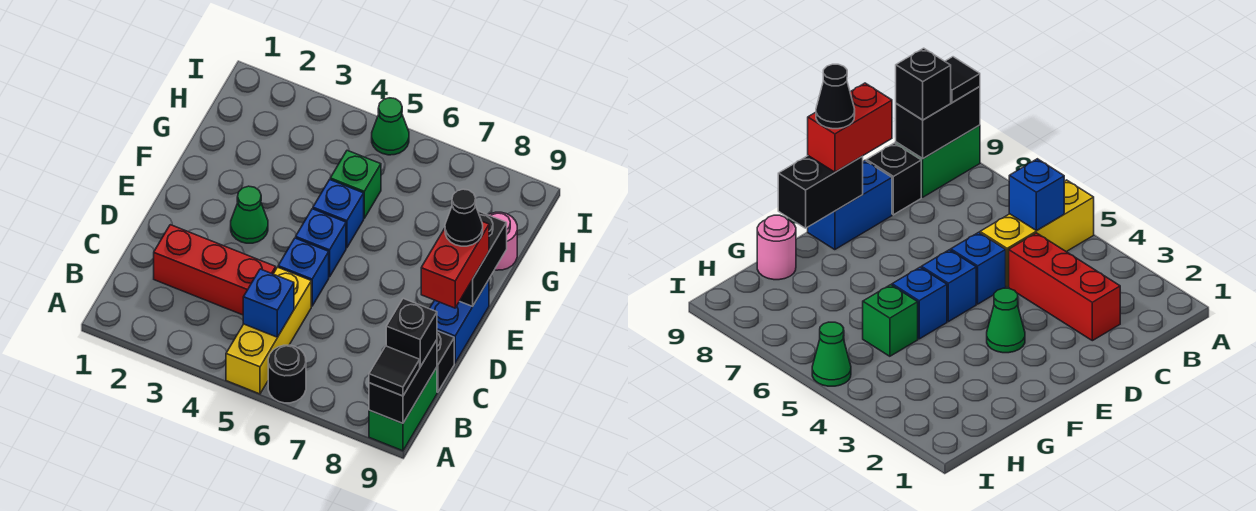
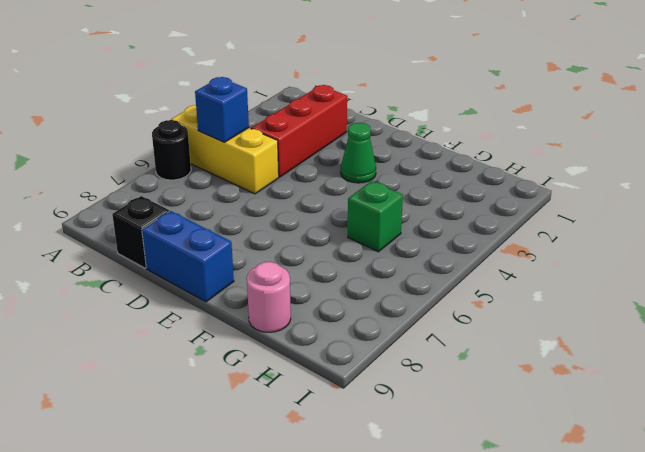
none -> green 1x2 brick [369,367,437,451]
none -> blue 1x1 brick [278,238,329,306]
none -> blue 1x1 brick [296,209,346,277]

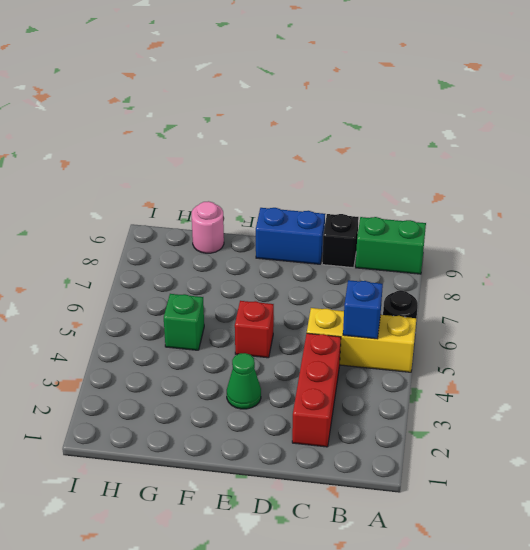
red 1x1 brick [235,301,274,358] -> blue 1x1 brick [296,209,346,277]
none -> blue 1x1 brick [278,238,329,306]
none -> blue 1x1 brick [313,180,364,248]
none -> green 1x1 cone [372,98,409,155]

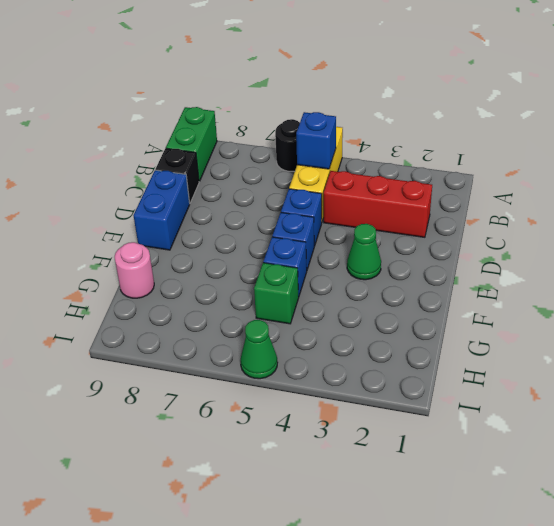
none -> black 1x2 brick [369,340,437,423]
none -> black 1x2 brick [460,211,507,307]
none -> black 1x1 tile [369,346,420,396]

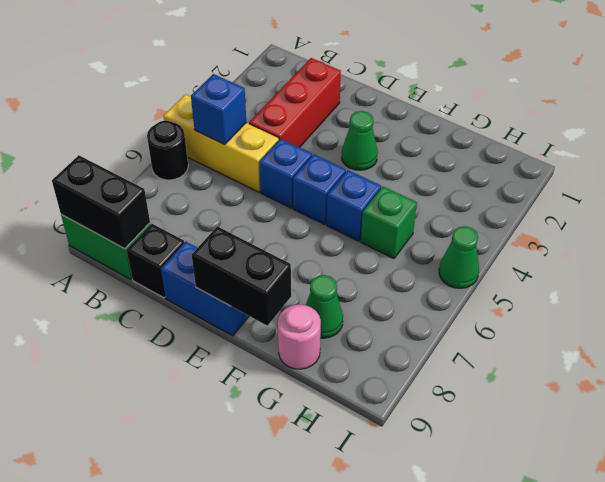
green 1x1 cone [306,275,343,338] -> none
none -> black 1x1 tile [369,346,420,396]
none -> black 1x1 brick [386,299,437,367]
none -> red 1x2 brick [421,221,489,308]

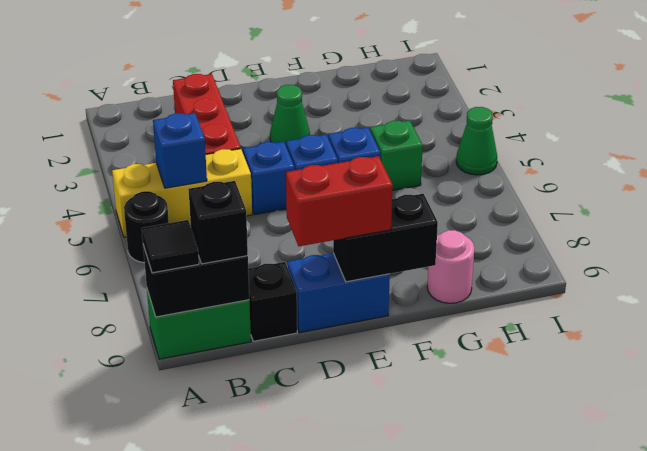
none -> black 1x1 cone [445,189,483,246]

